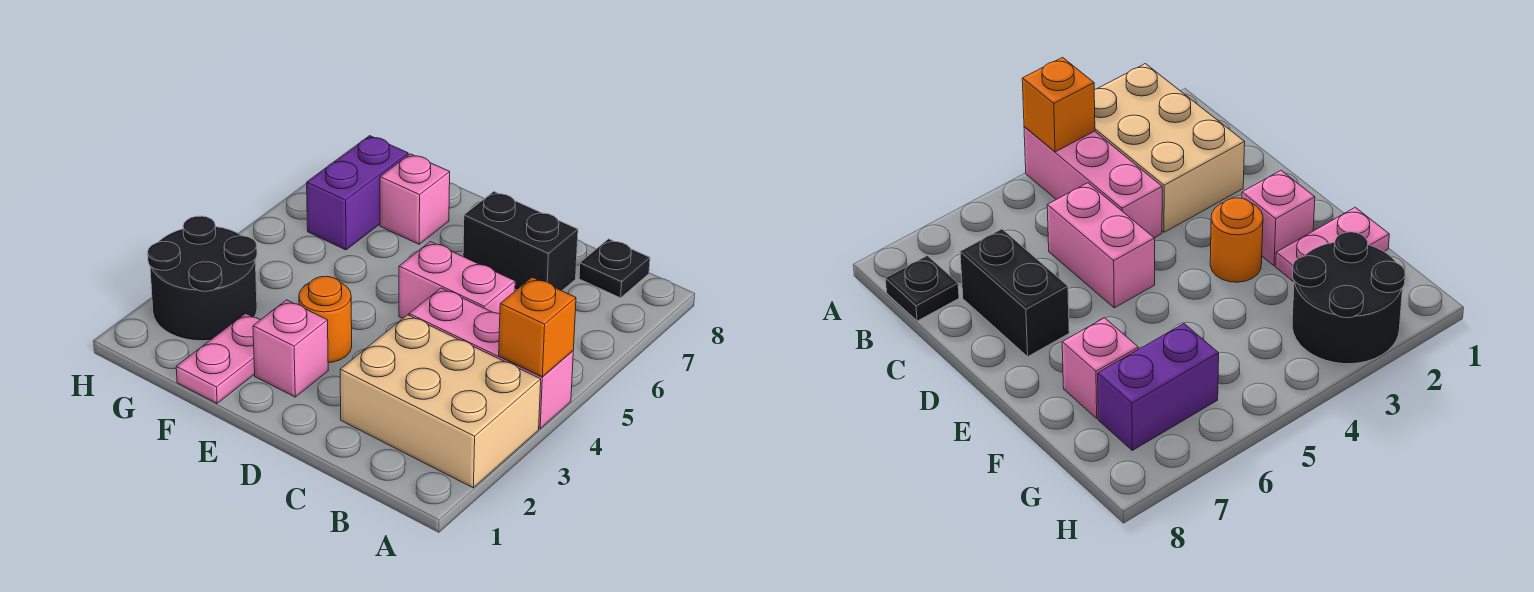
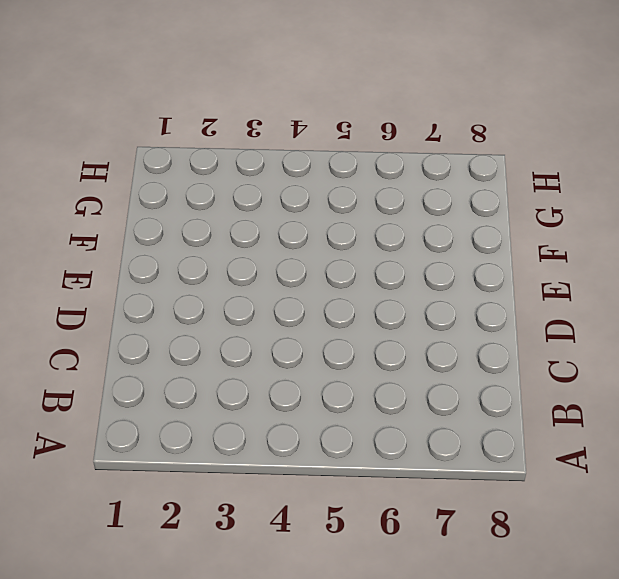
none -> tan 2x3 brick [340,315,541,488]
none -> pink 1x3 brick [409,288,573,429]
none -> black 1x1 plate [579,239,650,298]

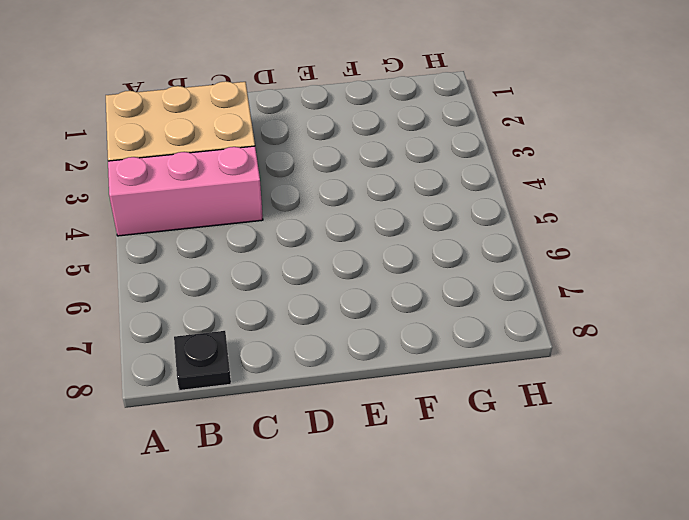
none -> pink 1x2 brick [399,242,515,318]
none -> black 1x2 brick [463,192,578,291]
none -> pink 1x1 brick [253,300,328,397]

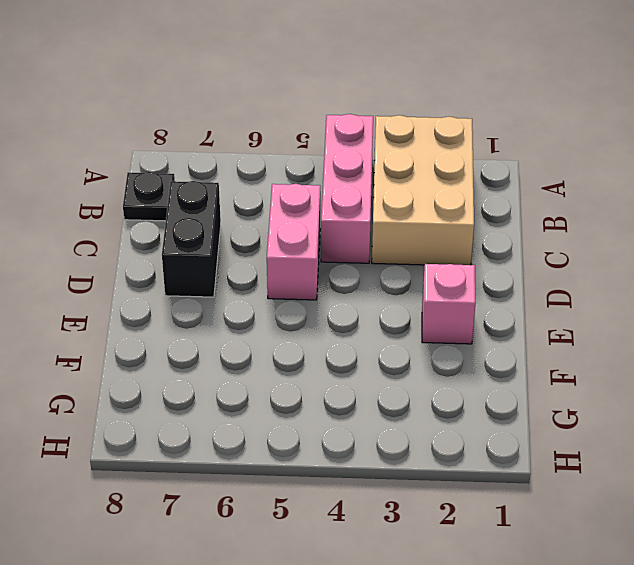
none -> orange 1x1 round brick [299,276,352,362]
none -> pink 1x2 plate [176,313,260,403]
none -> pink 1x1 brick [380,154,450,244]

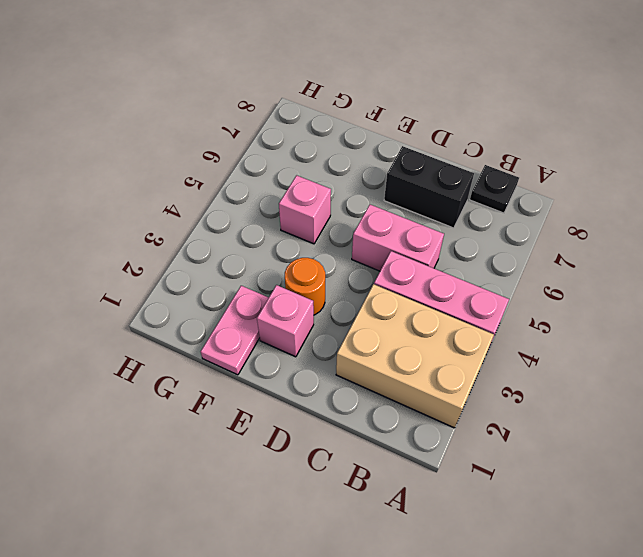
pink 1x1 brick [279,175,331,244] -> pink 1x1 brick moved to [380,154,450,244]
none -> black 2x2 round brick [148,216,257,341]
none -> purple 1x2 brick [307,136,408,250]
none -> orange 1x1 brick [499,277,576,377]

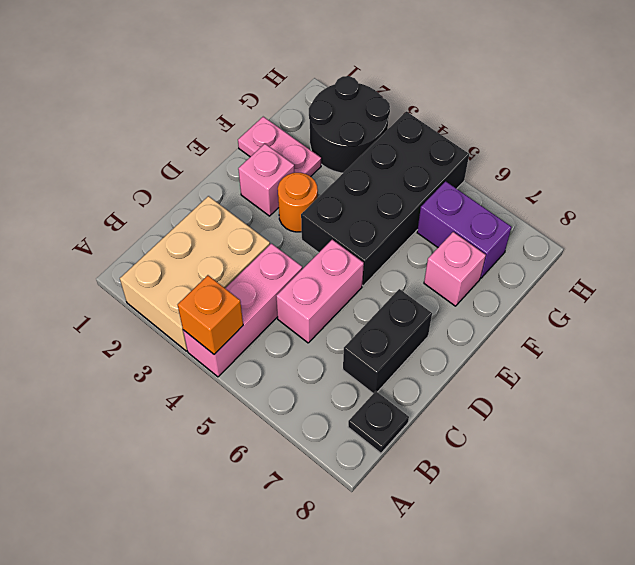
black 2x4 brick [301,112,469,286] -> none

